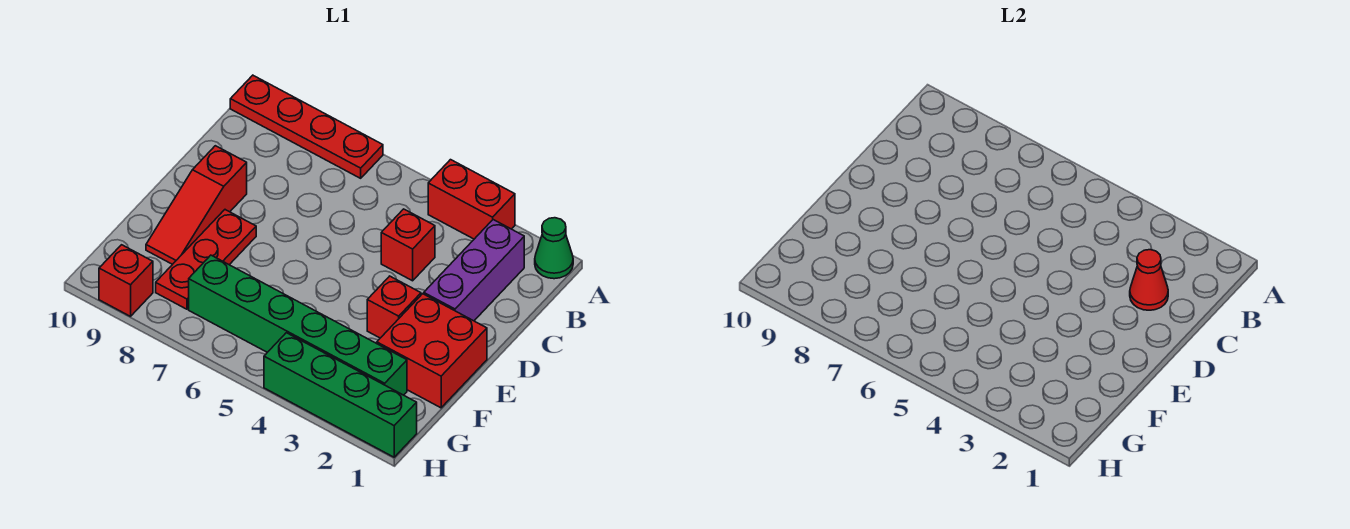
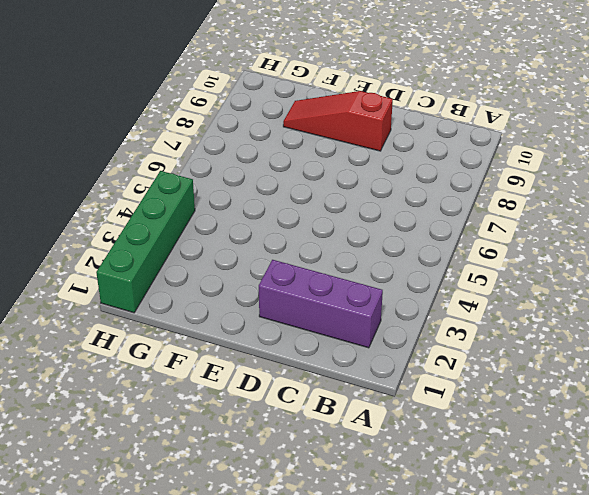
none -> green 1x1 cone [535,218,573,279]
none -> red 1x2 brick [428,160,515,239]
none -> red 1x4 plate [230,75,383,178]

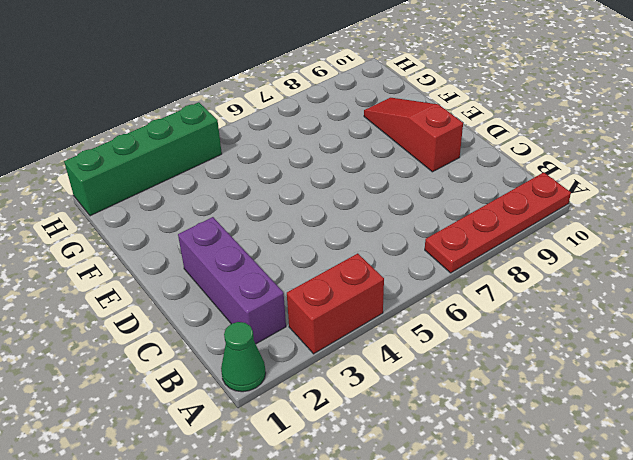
none -> red 1x1 brick [381,209,435,281]
none -> red 2x2 brick [377,294,487,408]
none -> red 1x1 brick [367,276,421,338]

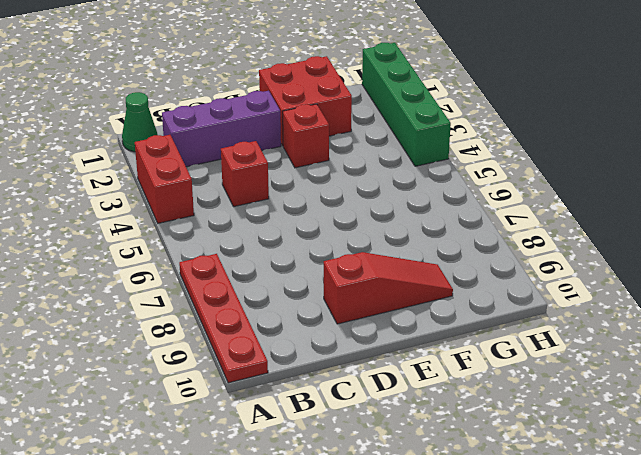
none -> red 1x3 plate [156,210,256,309]
none -> green 1x6 brick [189,255,407,395]
none -> red 1x1 brick [99,245,153,316]

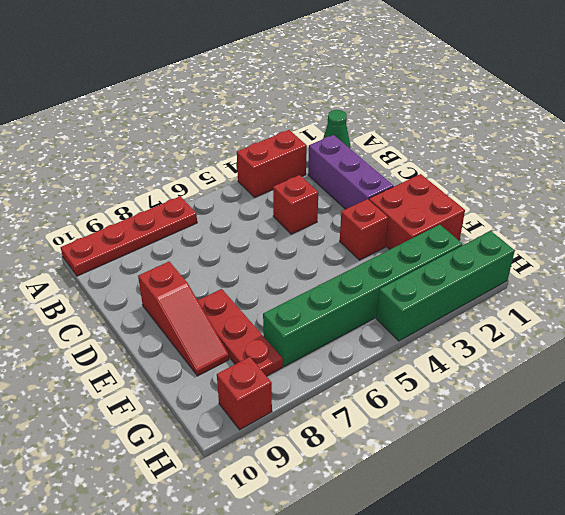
none -> red 1x1 cone [1130,250,1168,310]

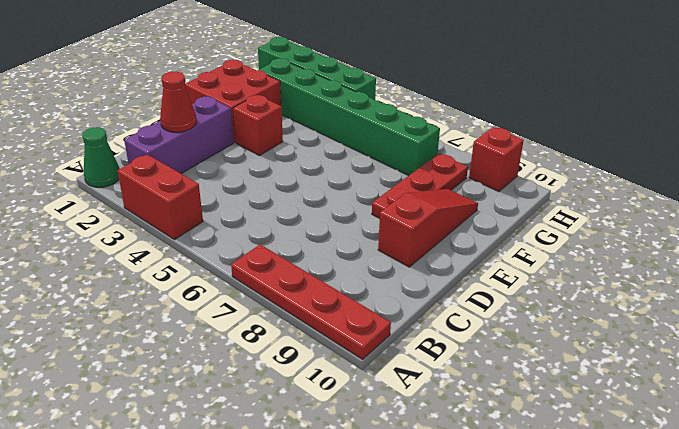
none -> red 1x1 brick [381,209,435,281]

